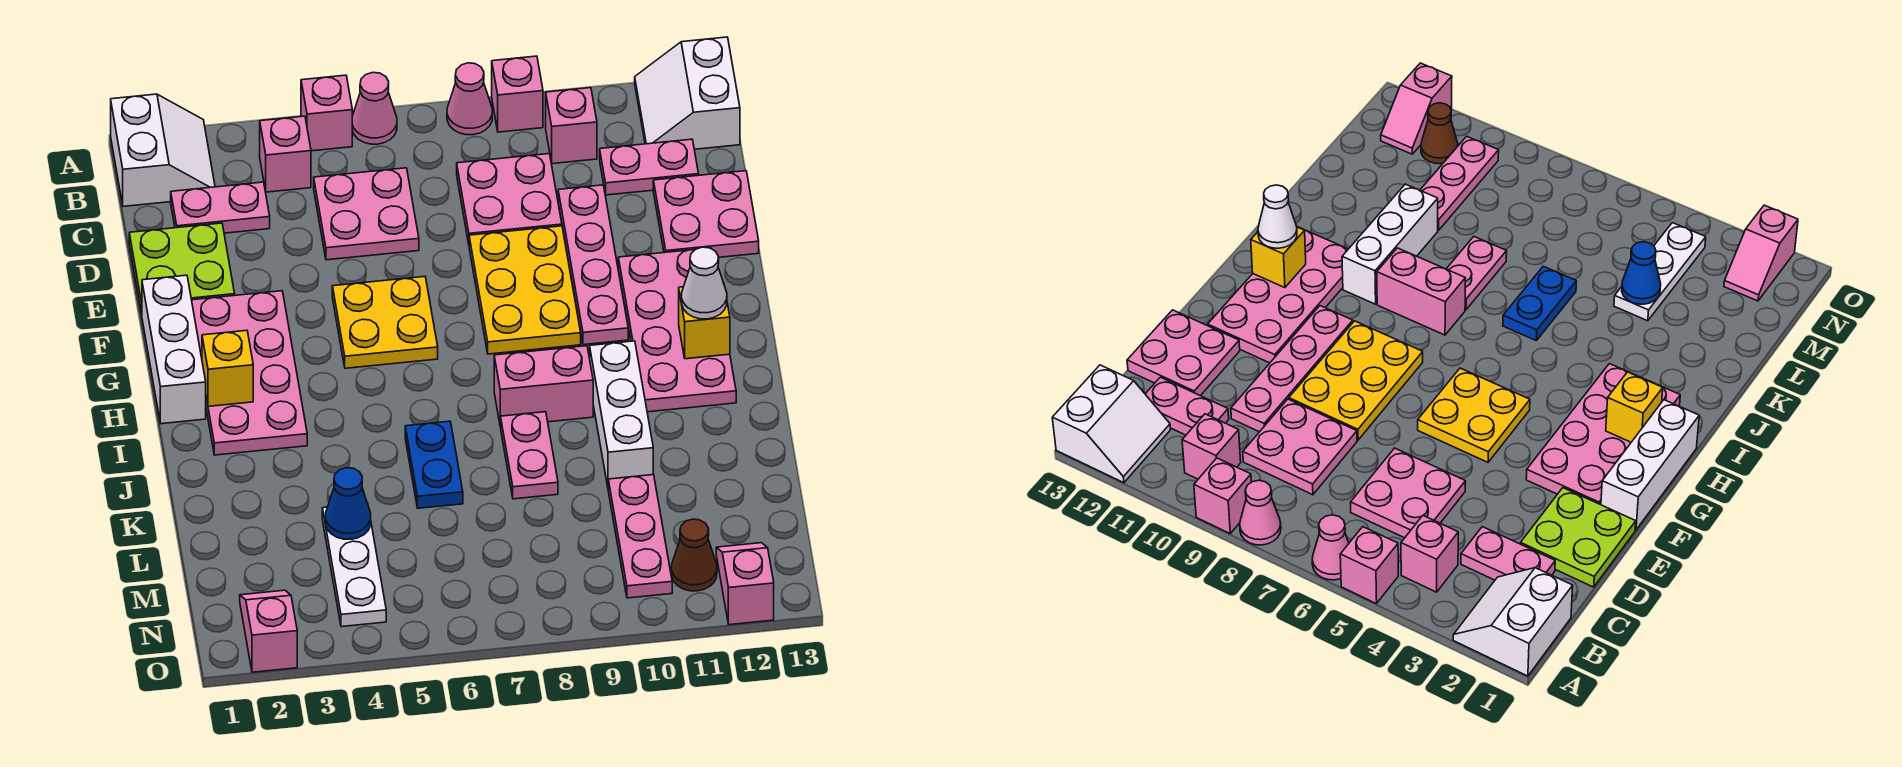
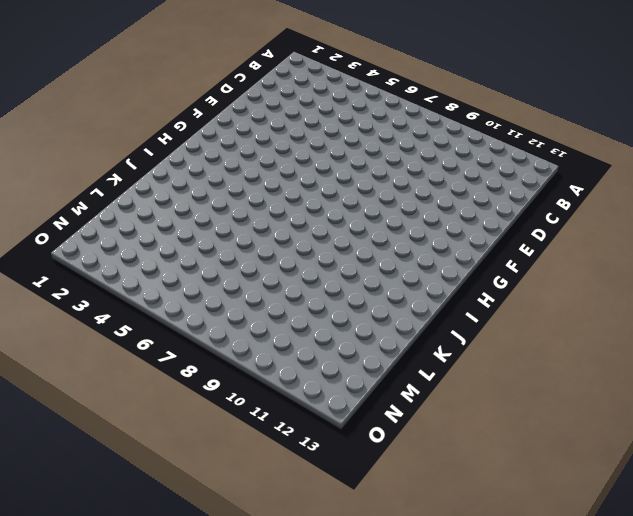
none -> white 2x2 slope [111,94,215,206]
none -> pink 1x1 brick [301,75,352,151]
none -> pink 1x1 cone [352,72,397,144]
none -> pink 1x1 cone [447,63,492,135]

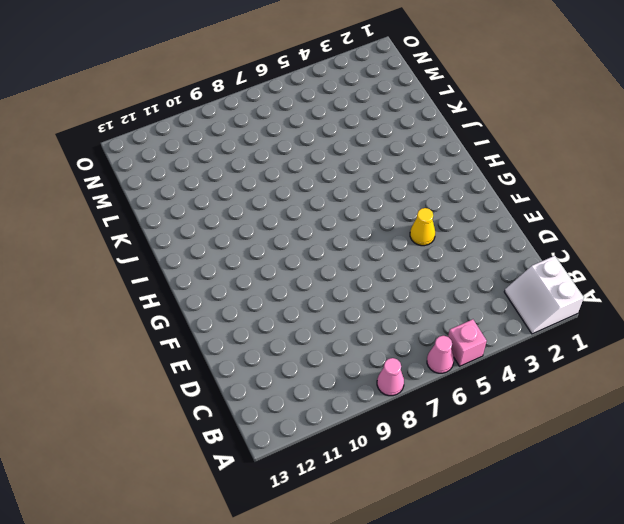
yellow 1x1 cone [410,208,435,246] -> none
none -> pink 1x1 brick [492,56,543,132]
none -> white 2x2 slope [635,37,740,149]
none -> pink 1x1 brick [260,116,311,192]
none -> pink 1x1 brick [546,88,597,164]

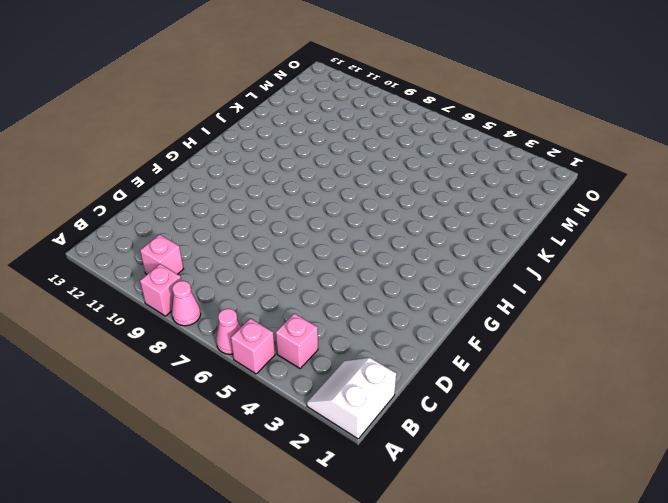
none -> white 2x2 slope [635,37,740,149]
none -> pink 1x2 plate [171,182,270,233]
none -> pink 2x2 plate [314,168,419,260]
none -> pink 2x2 plate [457,154,562,243]

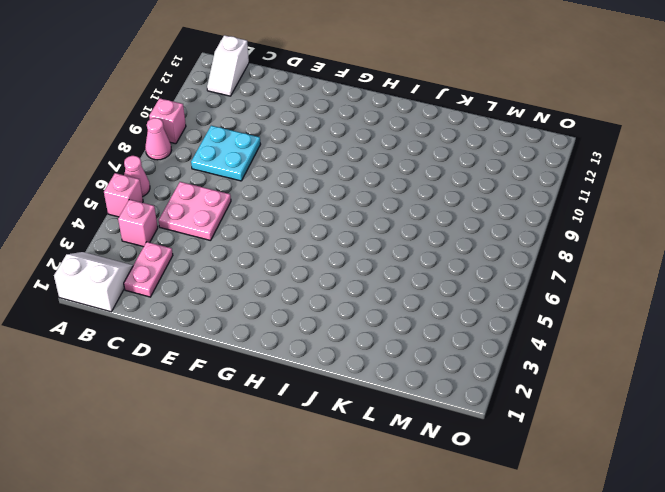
white 1x2 slope [207,35,249,96] -> white 2x2 slope [635,37,740,149]
cyan 2x2 plate [191,126,261,181] -> pink 2x2 plate [457,154,562,243]
none -> pink 1x1 brick [546,88,597,164]
none -> pink 1x2 plate [600,139,699,195]
none -> lime 2x2 plate [129,223,235,314]
none -> pink 1x4 plate [558,185,628,345]

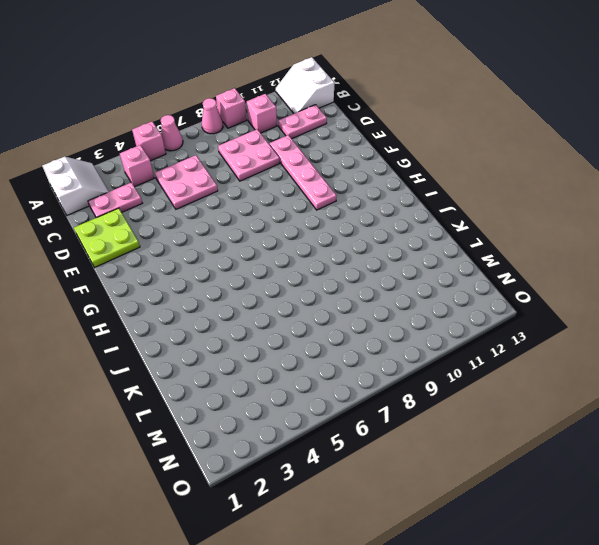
none -> pink 2x2 plate [653,171,759,257]
none -> yellow 2x3 plate [469,226,581,354]
none -> white 1x3 brick [142,275,206,424]
none -> pink 2x4 plate [192,291,307,455]

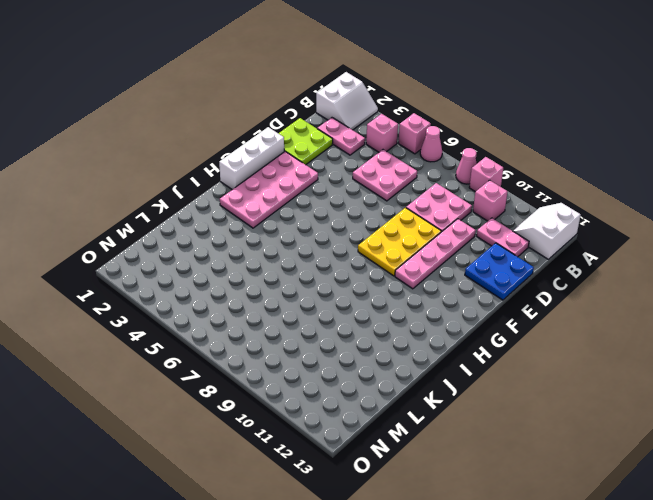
blue 2x2 plate [465,243,534,300] -> pink 2x2 plate [653,171,759,257]
none -> yellow 2x2 plate [332,277,438,368]
none -> pink 2x4 plate [618,248,736,412]
none -> pink 1x2 brick [494,346,593,426]
none -> white 1x3 brick [590,341,653,486]

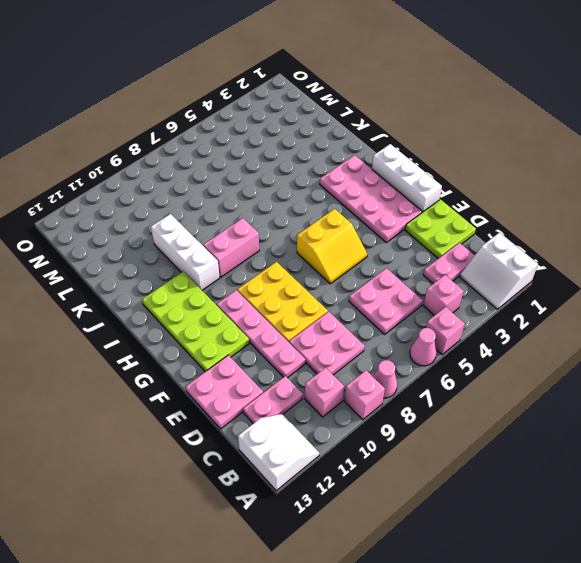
yellow 2x2 slope [297,209,367,284] -> yellow 2x2 plate [332,277,438,368]
lime 2x4 plate [142,272,249,372] -> pink 2x4 plate [618,248,736,412]
none -> blue 1x2 plate [405,421,463,508]
none -> pink 1x2 plate [500,412,558,499]
none -> white 1x3 plate [322,503,386,627]
none -> pink 1x3 plate [608,475,672,598]

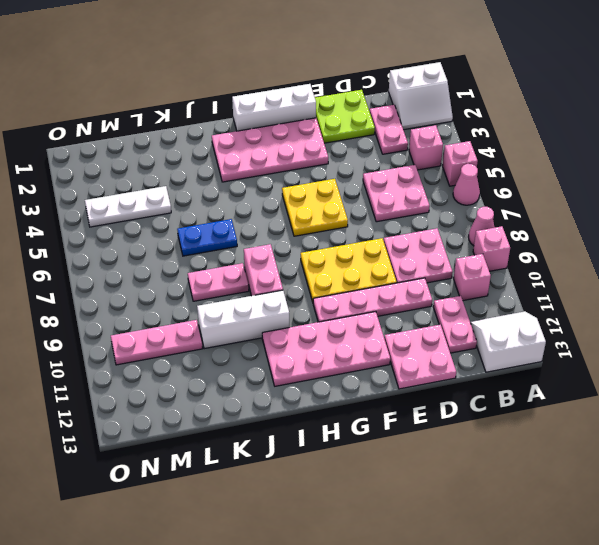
none -> pink 1x2 slope [240,590,297,672]
none -> brown 1x1 cone [672,519,717,591]
none -> pink 1x2 slope [716,543,774,625]
none -> yellow 1x1 brick [202,330,253,406]

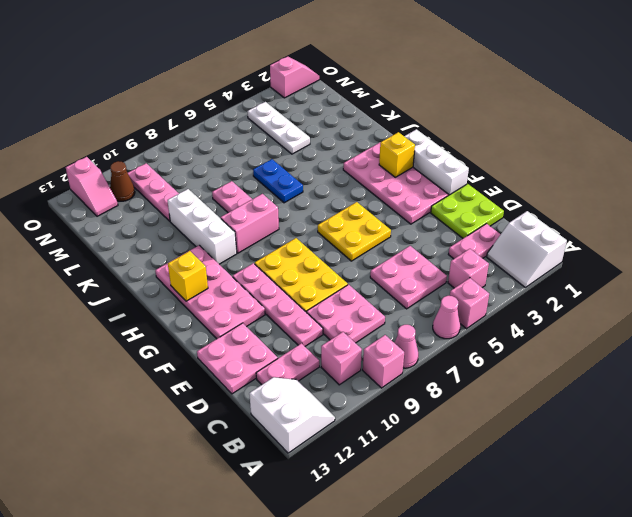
pink 1x2 slope [270,56,319,98] -> pink 1x2 slope turned to [240,590,297,672]
none -> blue 1x1 cone [325,468,371,539]
none -> white 1x1 cone [682,247,727,319]

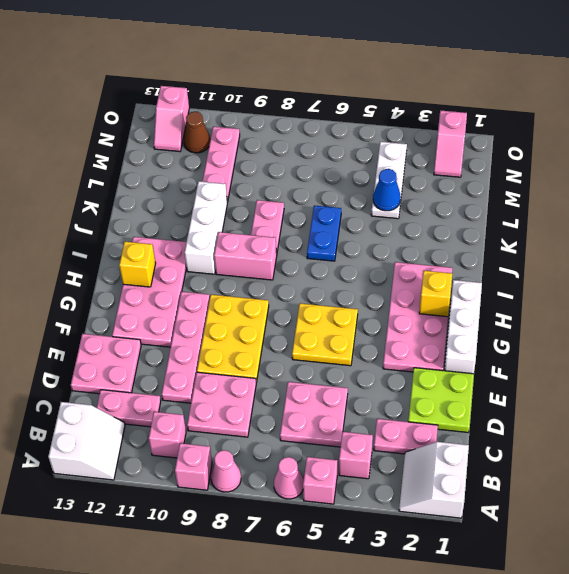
none -> white 1x1 cone [682,247,727,319]

